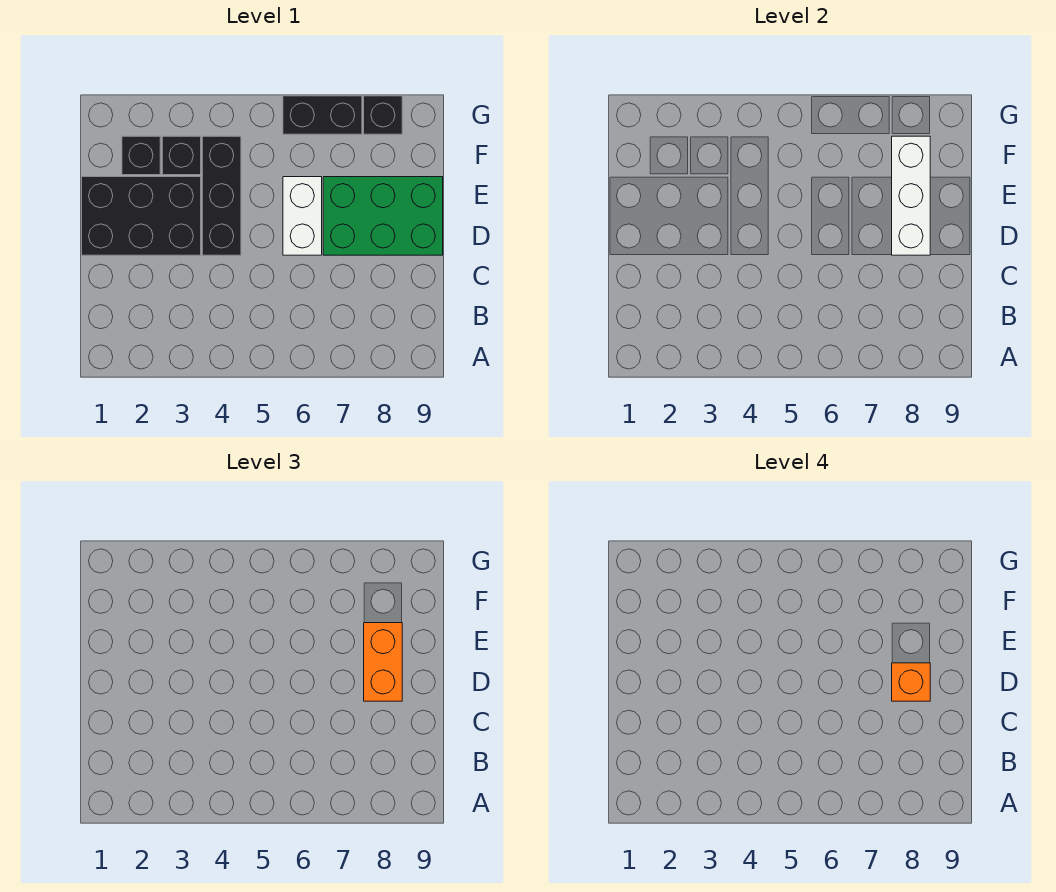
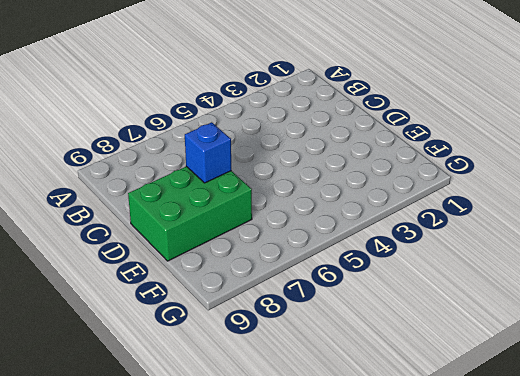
blue 1x1 brick [185,122,231,183] -> none
none -> black 2x3 brick [82,177,201,255]
none -> black 1x3 brick [202,136,241,255]

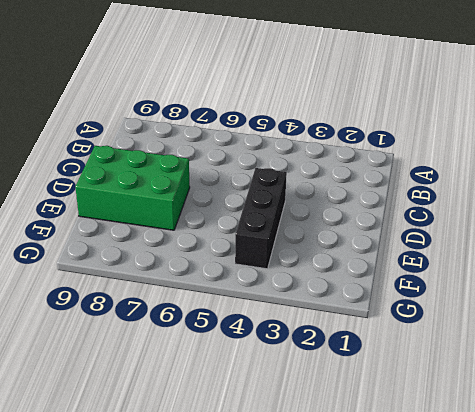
none -> black 2x3 brick [82,177,201,255]
none -> white 1x2 brick [283,177,322,255]

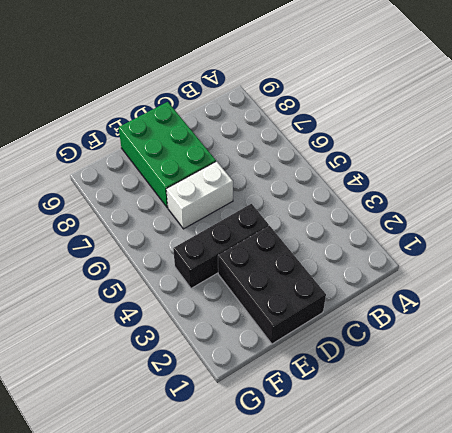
none -> black 1x1 brick [122,136,160,175]
none -> black 1x1 brick [162,136,201,175]

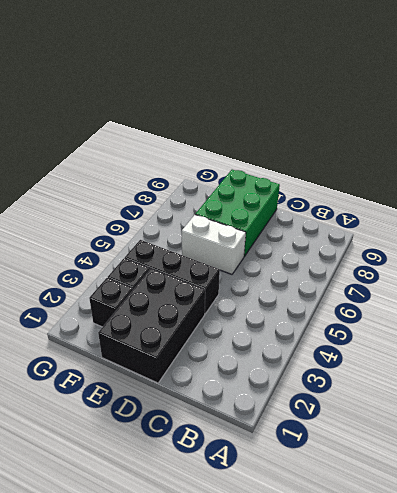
none -> black 1x2 brick [283,96,362,134]
none -> black 1x1 brick [364,96,402,134]

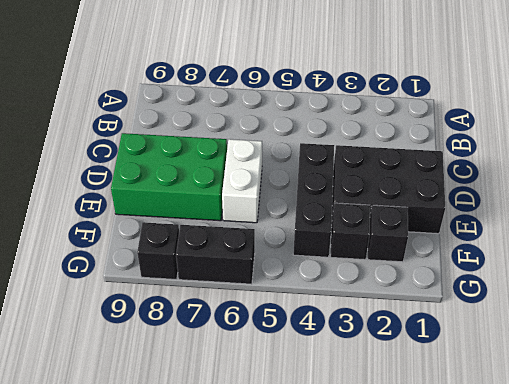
none -> white 1x3 brick [892,136,930,255]
none -> orange 1x2 brick [364,623,402,701]

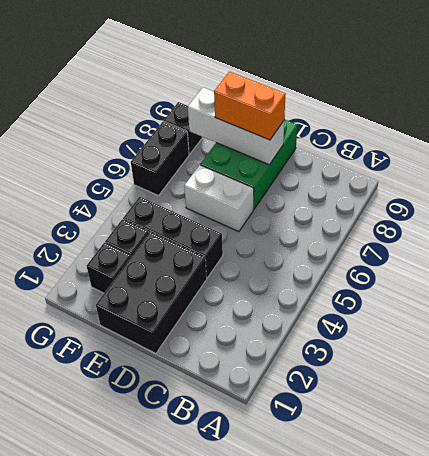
none -> orange 1x1 brick [892,663,930,701]

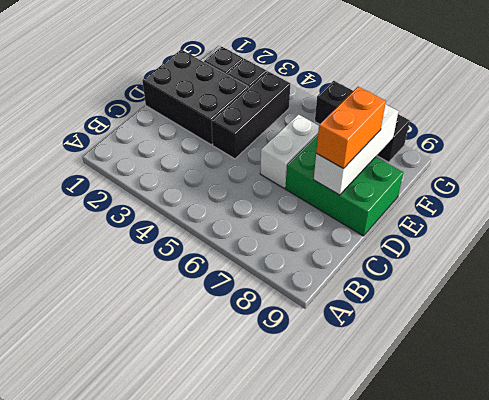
none -> orange 1x1 brick [892,663,930,701]

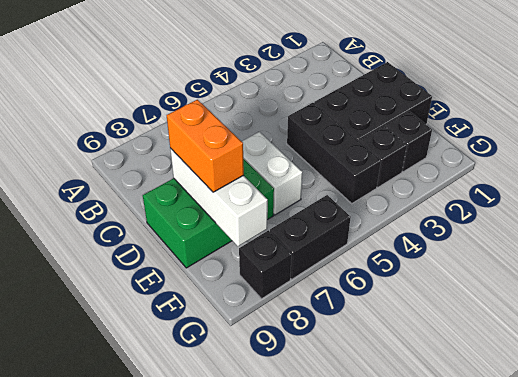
none -> orange 1x1 brick [892,663,930,701]

